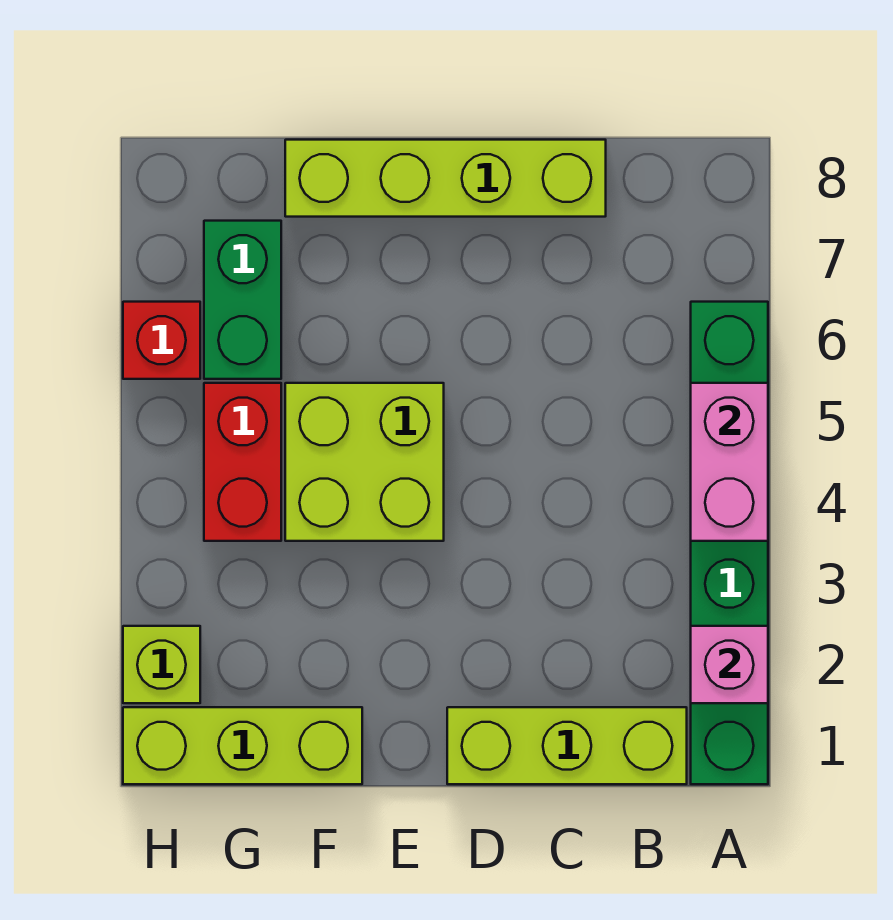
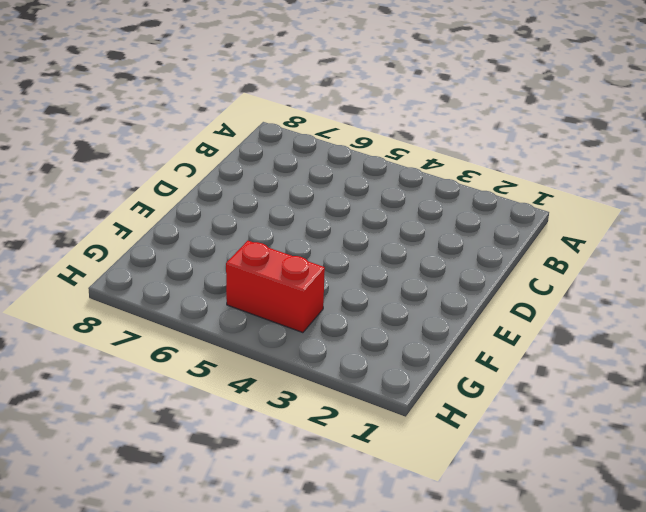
none -> green 1x6 brick [691,302,768,784]
none -> lime 1x3 brick [447,707,687,784]

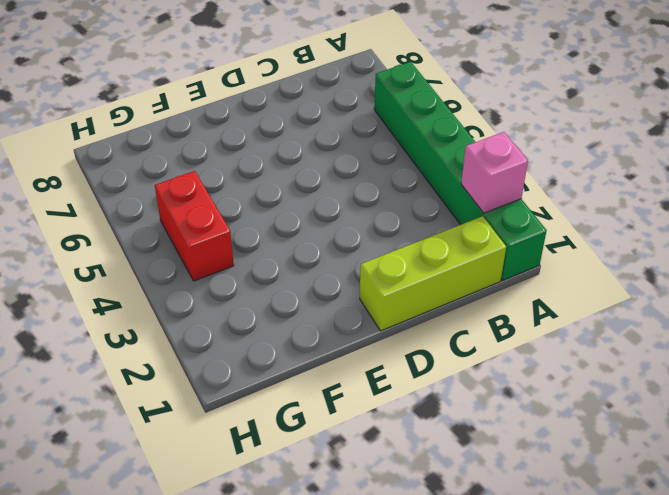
none -> lime 1x4 brick [285,140,606,217]
none -> lime 2x2 brick [285,383,444,541]

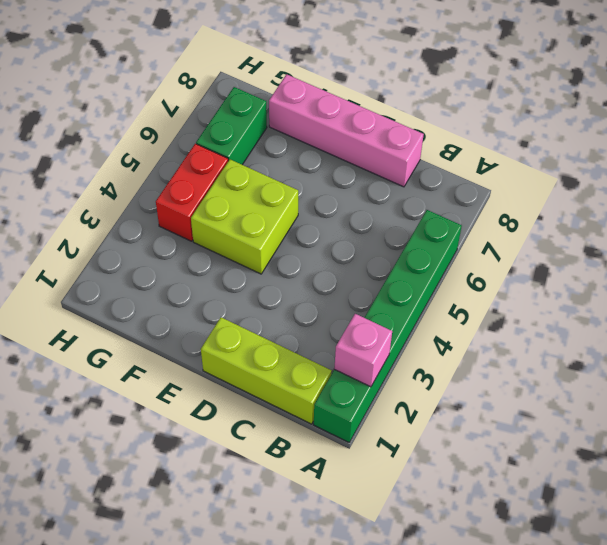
pink 1x4 brick [269,74,424,187] -> lime 1x4 brick [285,140,606,217]
none -> lime 1x3 brick [123,707,362,784]
none -> lime 1x1 brick [123,626,200,703]

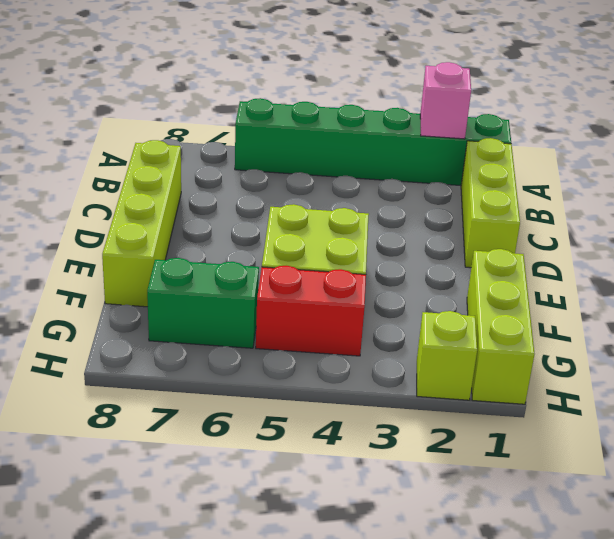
none -> red 1x1 brick [123,302,200,379]
none -> pink 1x2 brick [691,383,768,541]

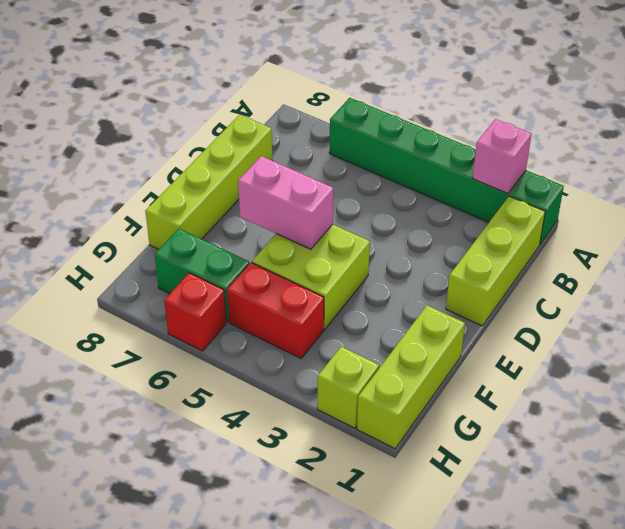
pink 1x2 brick [238,156,333,249] -> pink 1x2 brick moved to [691,383,768,541]

